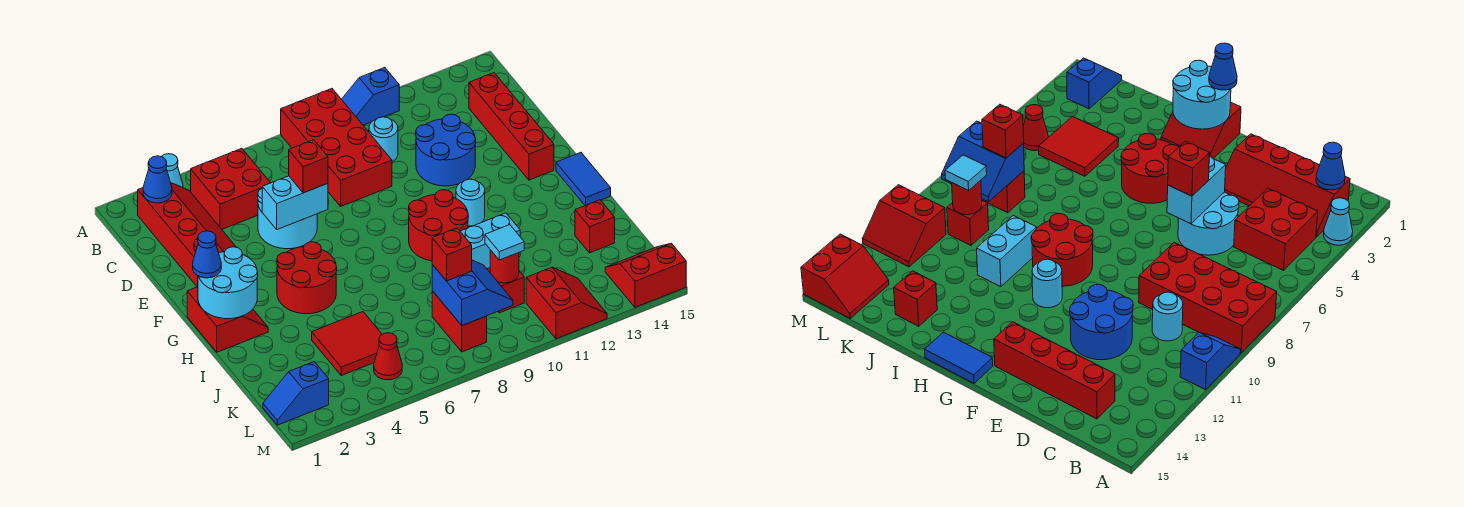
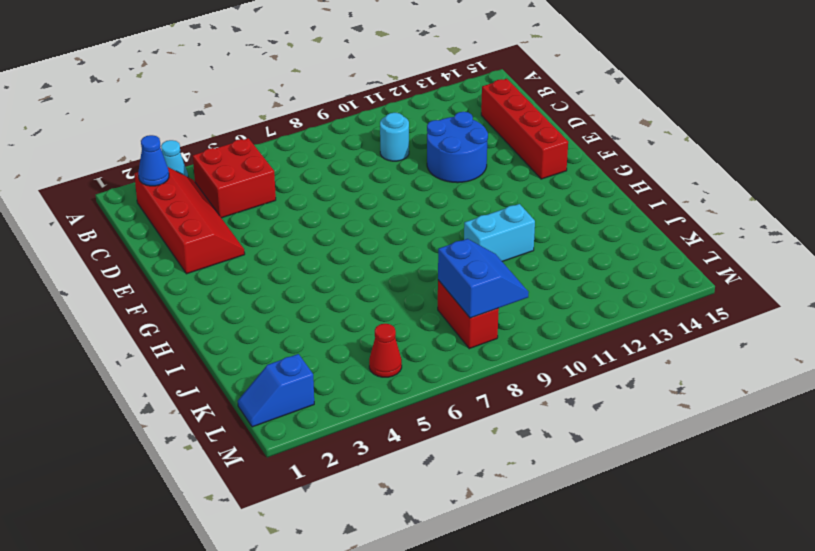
none -> red 2x4 brick [281,89,392,206]
none -> blue 1x2 slope [341,68,399,125]
none -> cyan 2x2 round brick [258,189,317,249]
none -> red 2x2 slope [187,287,268,352]

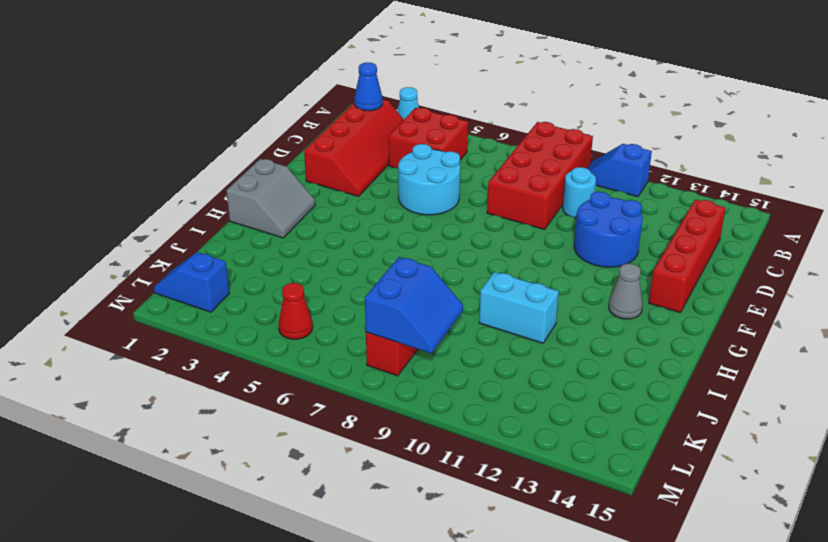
grey 2x2 slope [227,159,315,238] -> red 2x2 slope [187,287,268,352]
grey 1x1 cone [609,263,643,319] -> none
none -> red 2x2 round brick [277,242,337,314]
none -> red 2x2 round brick [409,190,468,261]
none -> cyan 1x1 round brick [456,179,485,226]
none -> blue 1x2 tile [556,153,611,206]

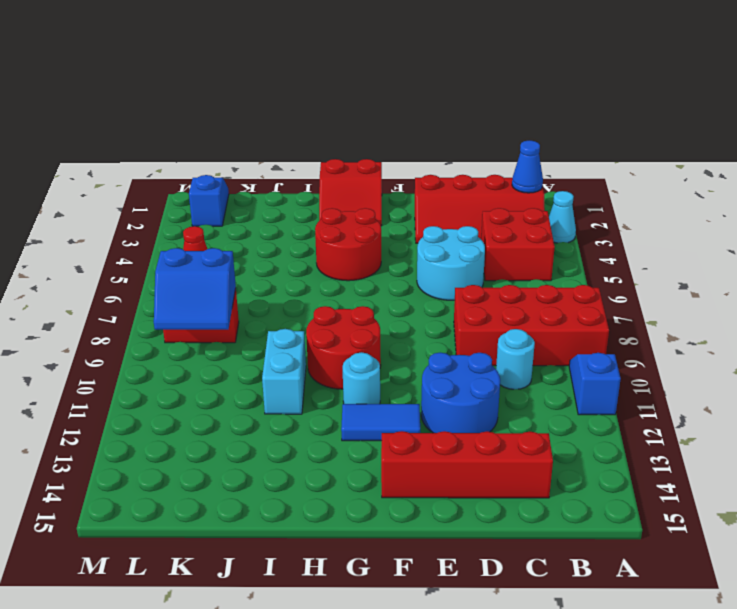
blue 1x2 tile [341,404,420,441] -> blue 1x2 tile moved to [556,153,611,206]
none -> red 2x2 tile [312,312,382,376]
none -> red 1x1 brick [575,200,615,253]
none -> red 1x1 brick [487,268,524,313]
none -> red 2x2 slope [526,267,607,339]

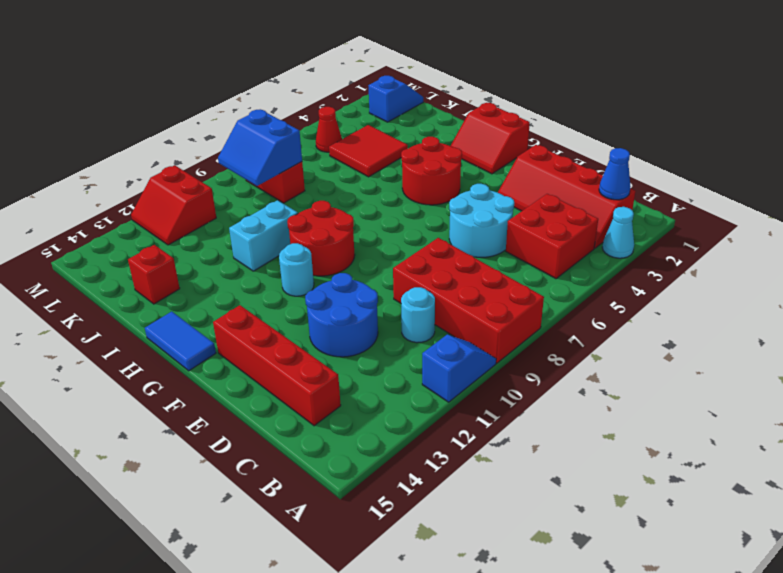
none -> red 1x1 brick [487,268,524,313]
none -> red 2x2 slope [605,243,686,307]
none -> cyan 1x2 brick [262,176,328,230]
none -> cyan 2x2 round brick [198,247,258,319]

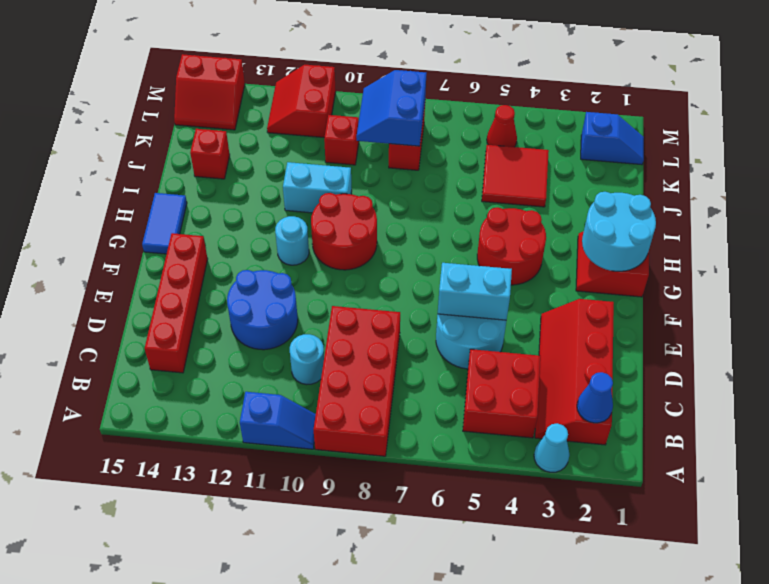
none -> red 1x1 round brick [490,250,519,283]
none -> red 1x1 brick [289,140,328,193]
none -> blue 1x1 cone [193,231,221,278]
none -> red 1x1 brick [432,228,472,281]

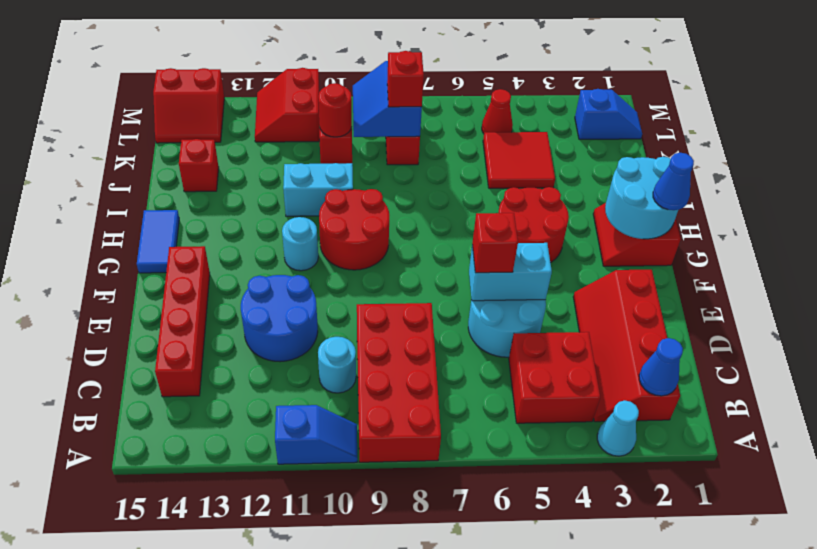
none -> cyan 1x1 tile [485,225,524,260]

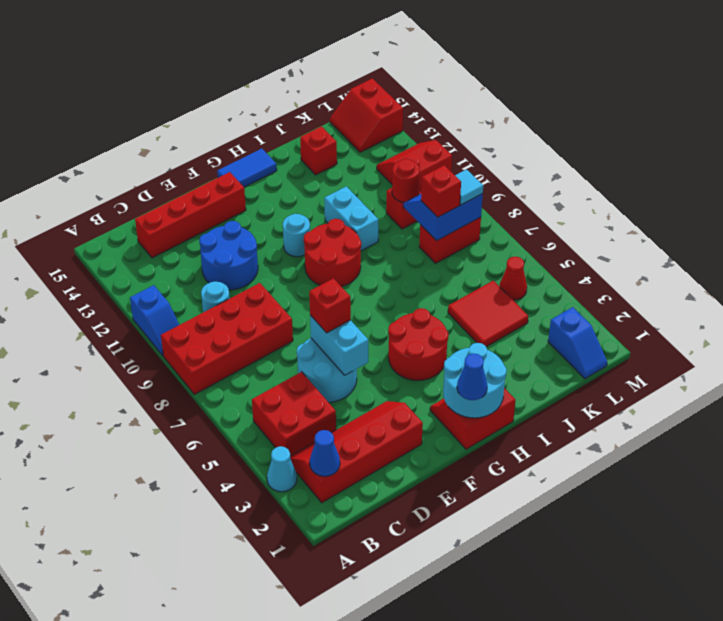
cyan 1x1 tile [455,169,483,205] -> cyan 1x1 tile moved to [485,225,524,260]

